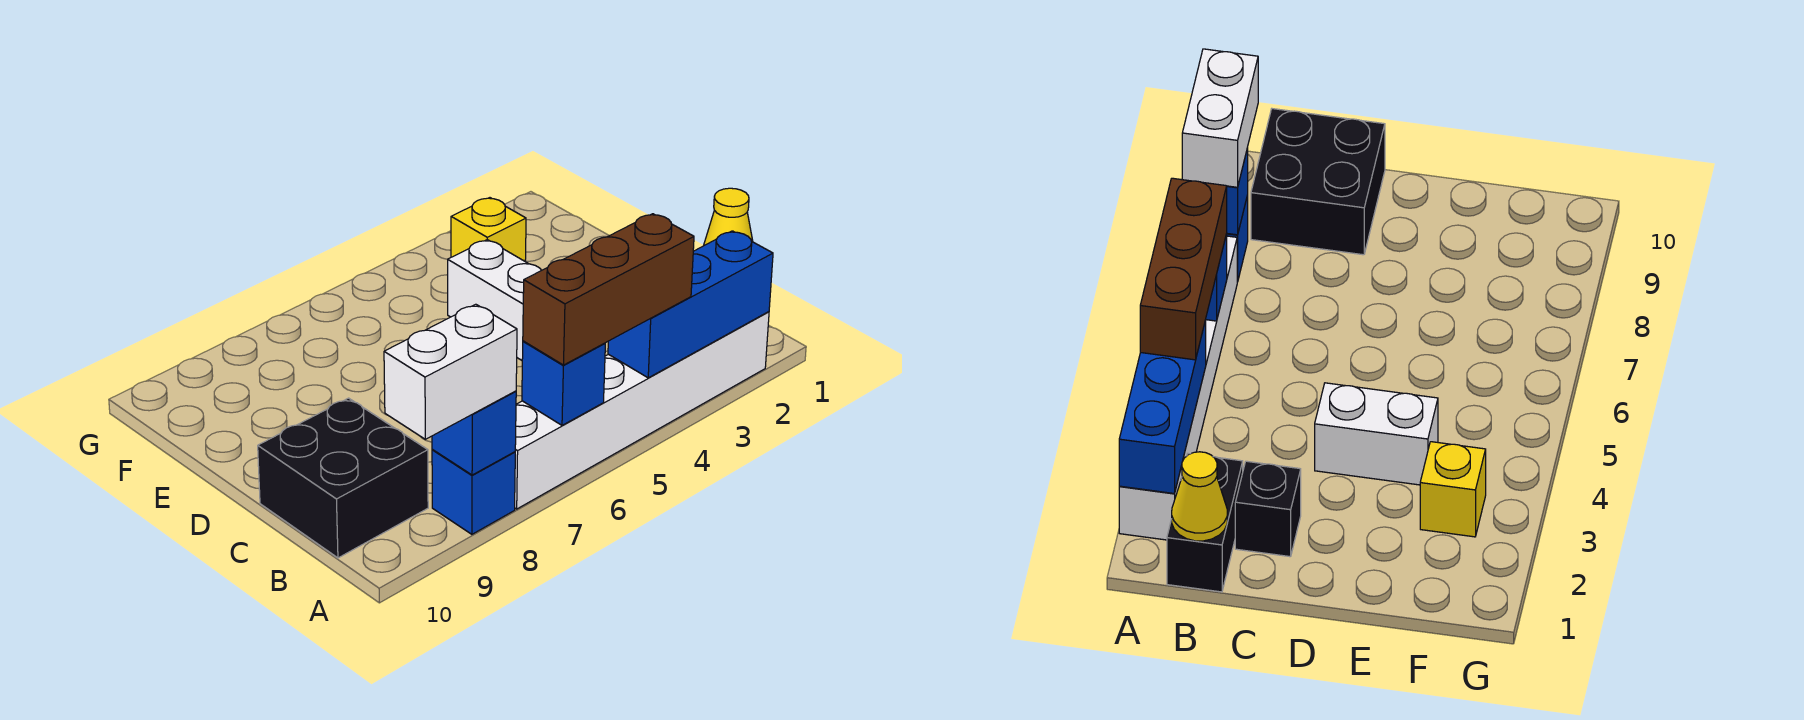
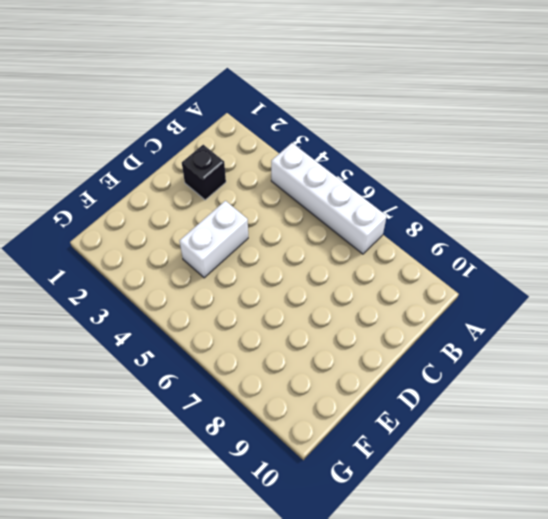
white 1x4 brick [271,143,387,254] -> white 1x6 brick [515,312,769,509]
none -> blue 1x1 brick [432,450,515,534]
none -> black 1x2 brick [1167,454,1243,592]
none -> black 2x2 brick [258,398,428,558]

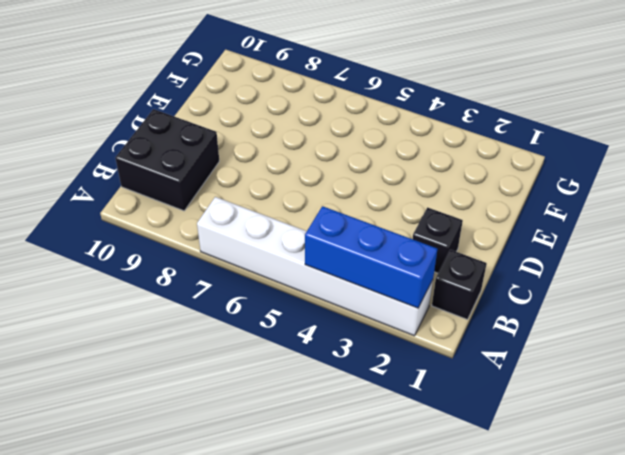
black 1x1 brick [432,250,487,320] -> black 1x2 brick [1167,454,1243,592]
none -> blue 1x1 brick [432,450,515,534]
none -> white 1x2 brick [448,240,541,360]
none -> yellow 1x1 brick [451,198,526,261]

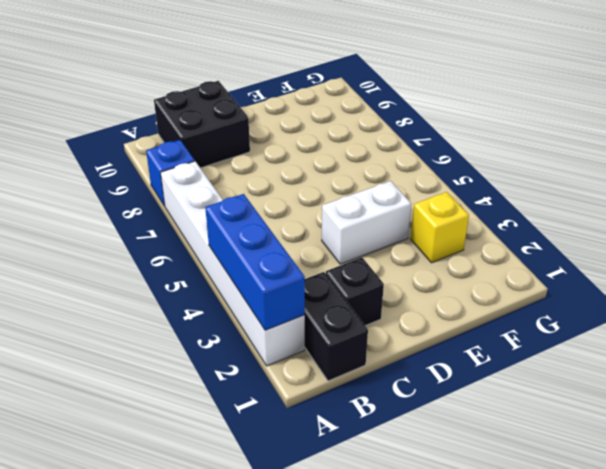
none -> blue 1x1 brick [522,341,605,425]
none -> blue 1x1 brick [432,391,516,475]
none -> yellow 1x1 cone [704,188,753,245]

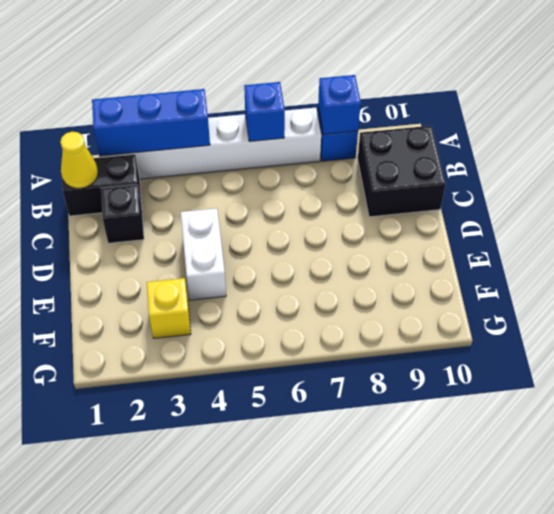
none -> brown 1x3 brick [523,214,694,365]
none -> white 1x2 brick [384,304,517,439]

